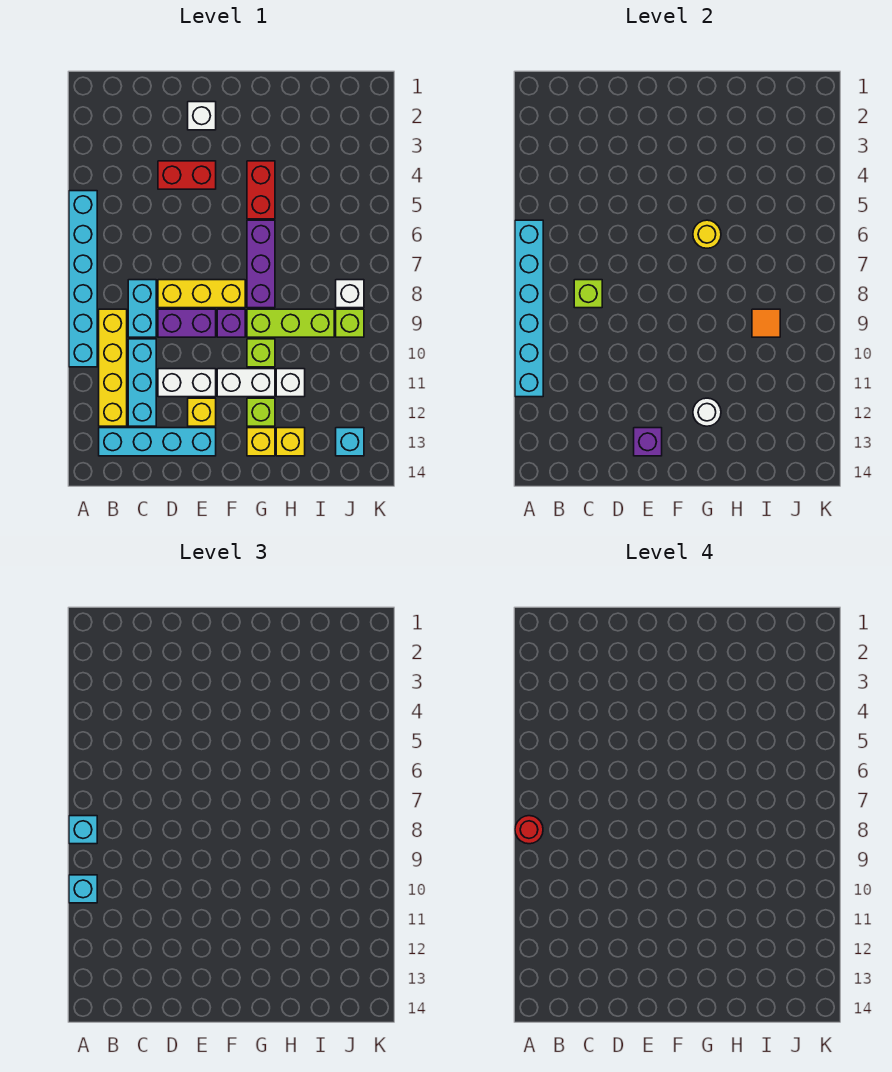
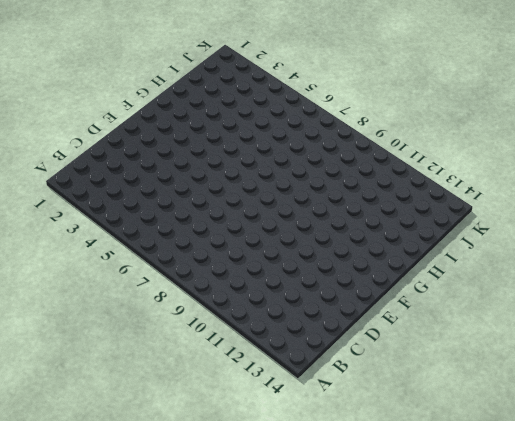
none -> cyan 1x6 brick [69,191,97,367]
none -> yellow 1x4 brick [99,309,127,426]
none -> cyan 1x4 brick [99,428,216,456]
none -> cyan 1x2 brick [128,280,156,337]

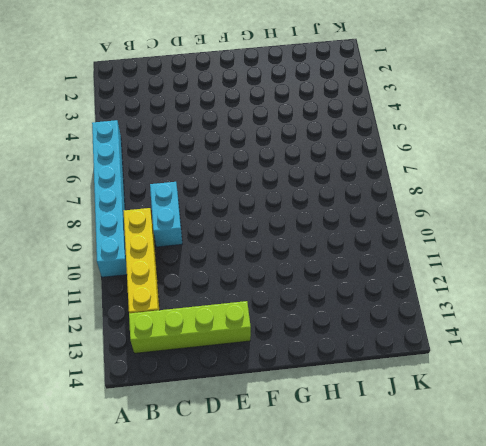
lime 1x4 brick [129,301,251,353] -> cyan 1x4 brick [99,428,216,456]
none -> cyan 1x3 brick [128,339,156,426]
none -> red 1x2 brick [158,161,216,189]
none -> yellow 1x3 brick [158,280,245,308]
none -> purple 1x2 brick [158,309,216,337]

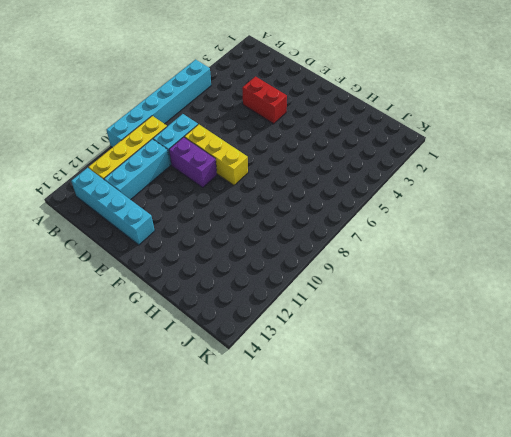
none -> white 1x2 brick [158,369,216,397]
none -> white 1x1 brick [188,102,216,130]
none -> yellow 1x1 brick [188,398,216,426]
none -> purple 1x1 brick [217,309,245,337]

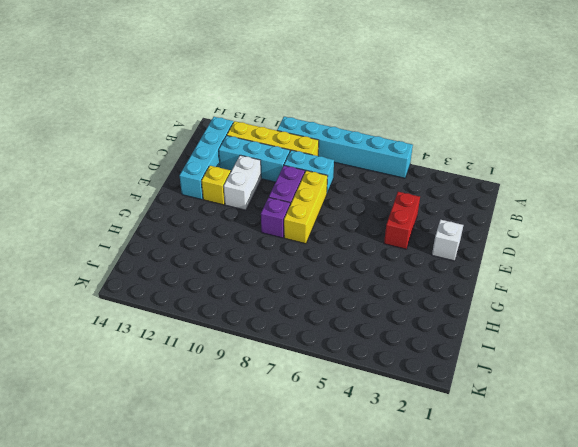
none -> white 1x2 brick [217,369,275,397]
none -> red 1x2 brick [247,161,275,219]
none -> purple 1x3 brick [247,220,275,308]
none -> lime 1x3 brick [247,309,334,337]

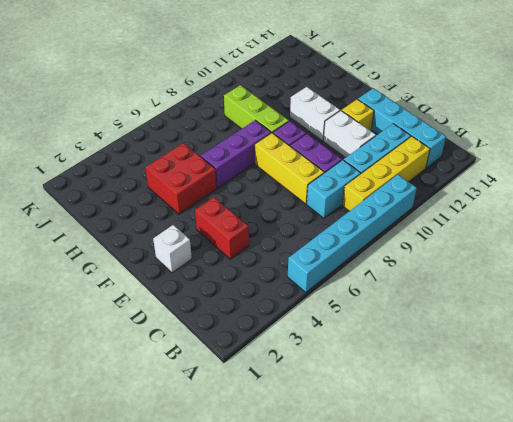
red 2x2 brick [145,143,217,214] -> red 1x2 brick [247,161,275,219]
none -> lime 1x1 brick [247,339,275,367]
none -> lime 1x1 brick [247,398,275,426]
none -> yellow 1x1 brick [247,428,275,456]
none -> white 1x1 brick [276,369,305,397]

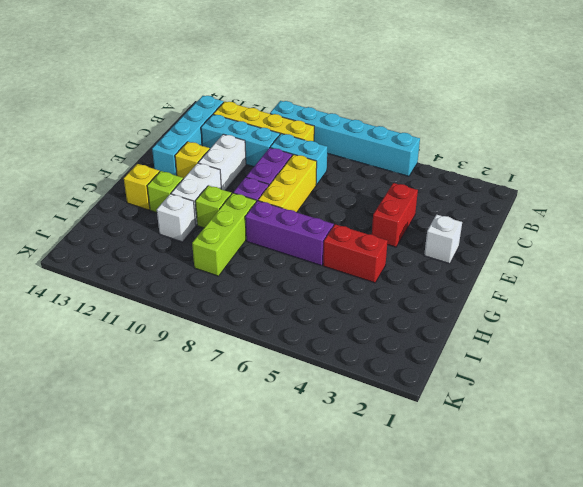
none -> yellow 1x1 brick [276,428,305,456]
none -> white 1x1 brick [336,280,364,308]
none -> lime 1x1 brick [336,309,364,337]
none -> cyan 1x1 brick [336,428,364,456]

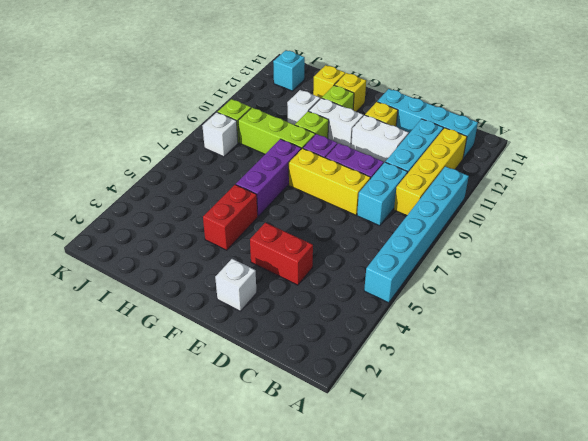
none -> cyan 1x6 brick [515,220,543,397]
none -> lime 1x1 brick [574,280,602,308]
none -> purple 1x1 brick [634,428,662,456]
none -> yellow 1x1 round brick [693,220,721,248]

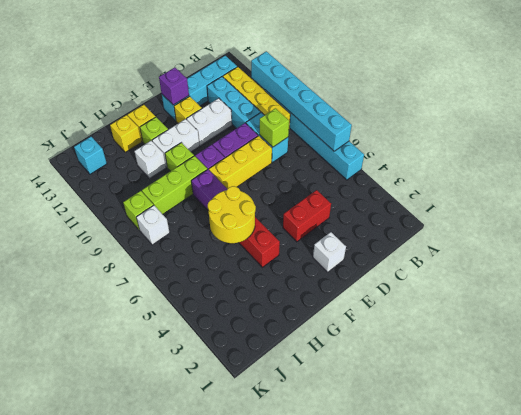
yellow 2x2 round brick [208,186,256,243] -> yellow 1x1 round brick [693,220,721,248]
none -> white 1x1 round brick [693,398,721,426]
none -> orange 1x1 tile [752,309,780,337]
none -> cyan 1x1 brick [69,816,97,844]
none -> cyan 1x1 brick [69,875,97,903]

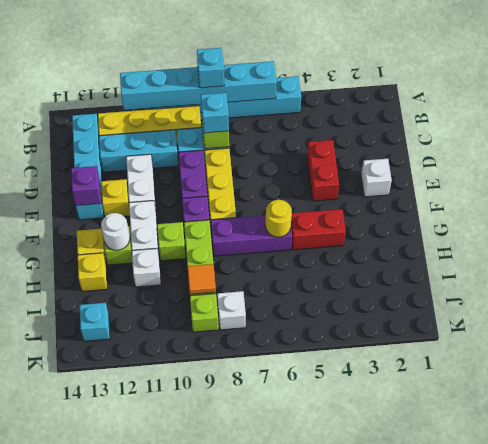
cyan 1x1 brick [201,93,229,133] -> cyan 1x1 brick moved to [69,875,97,903]
none -> red 1x1 round brick [515,816,543,844]

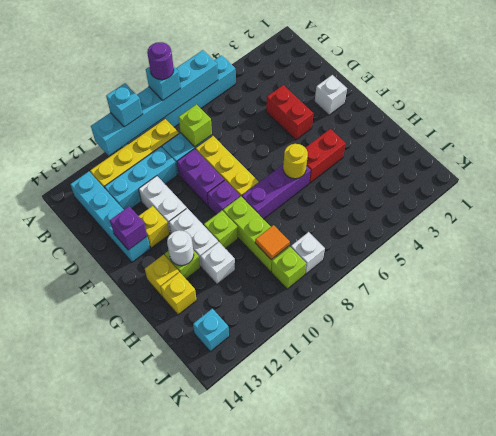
purple 1x1 round brick [147,42,174,80] -> red 1x1 round brick [515,816,543,844]

